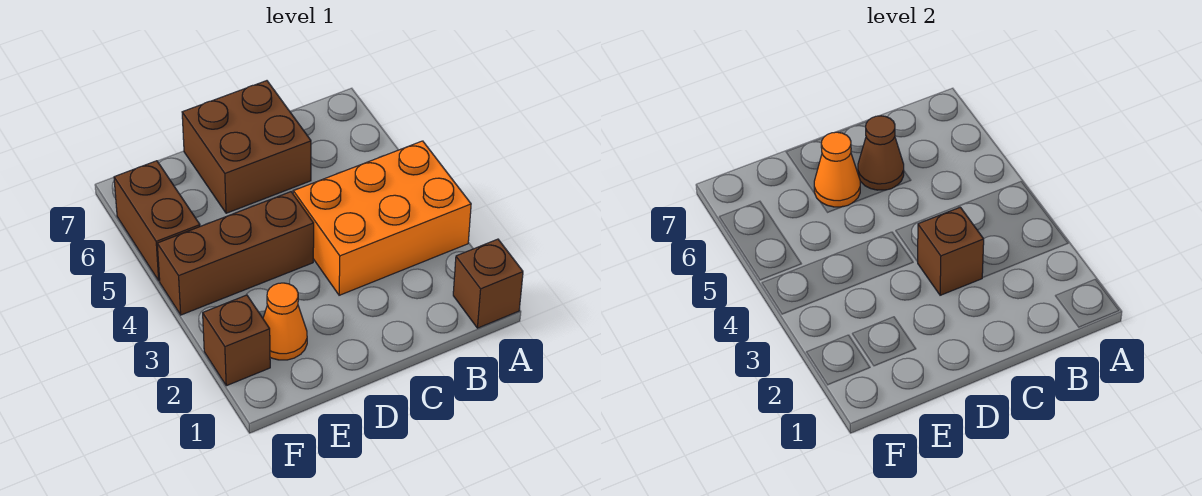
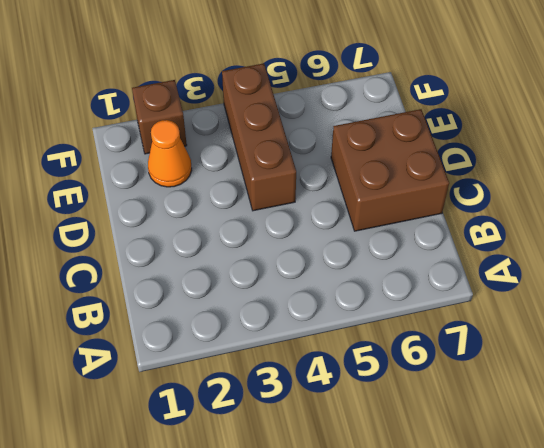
none -> brown 1x1 brick [453,239,523,328]
none -> orange 2x3 brick [293,141,471,295]

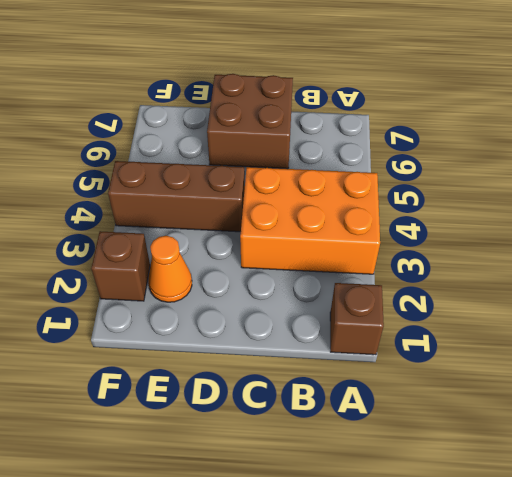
none -> brown 1x2 brick [114,161,200,281]
none -> brown 1x1 brick [917,207,984,295]

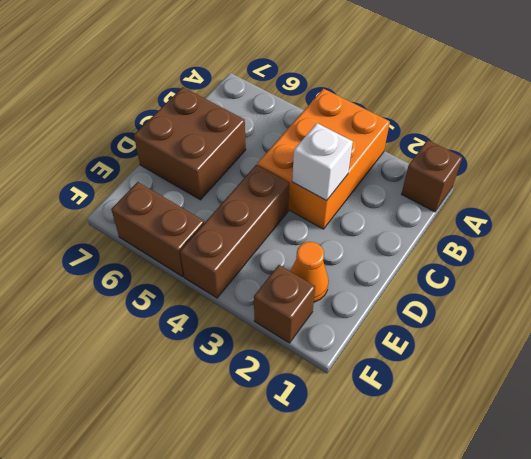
white 1x1 brick [292,123,353,201] -> brown 1x1 brick [917,207,984,295]
none -> brown 1x1 cone [858,116,904,190]
none -> orange 1x1 cone [814,132,860,207]

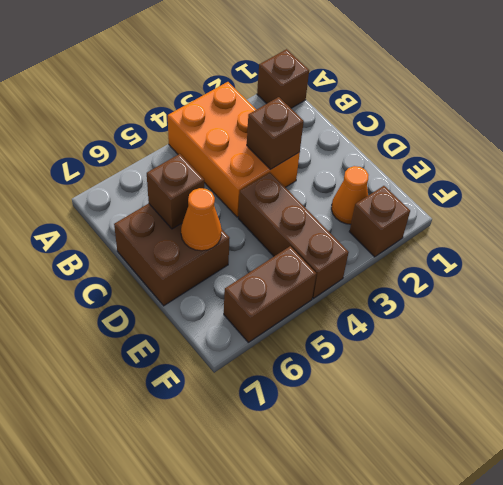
brown 1x1 brick [147,154,204,229] -> brown 1x1 cone [858,116,904,190]

